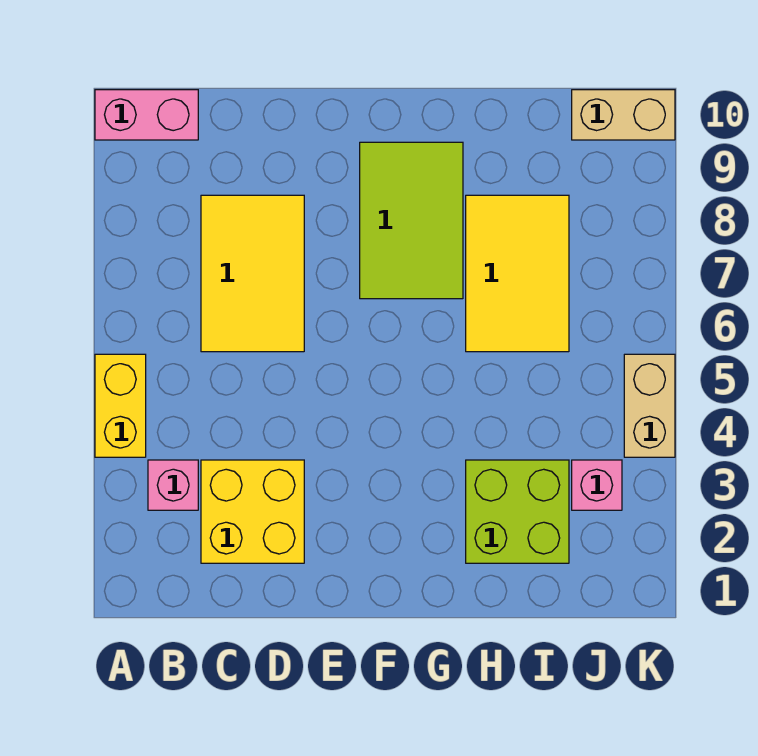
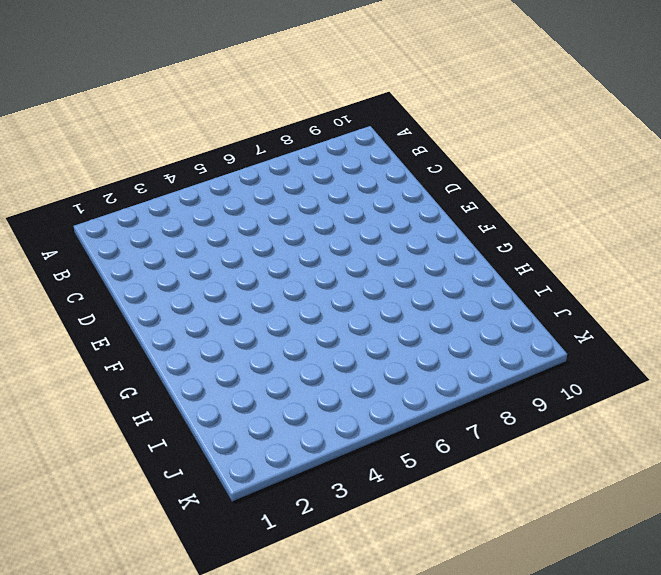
none -> yellow 1x2 brick [95,354,146,457]
none -> pink 1x2 brick [95,90,198,140]

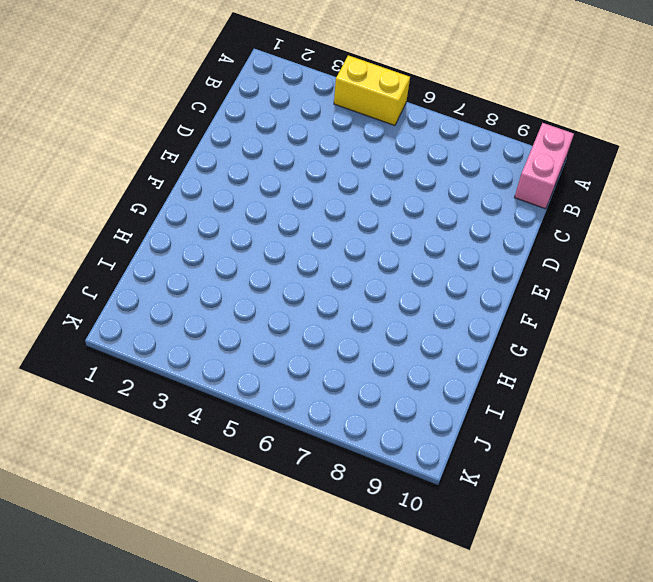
none -> pink 1x1 brick [148,460,198,510]
none -> yellow 2x2 brick [201,460,304,563]

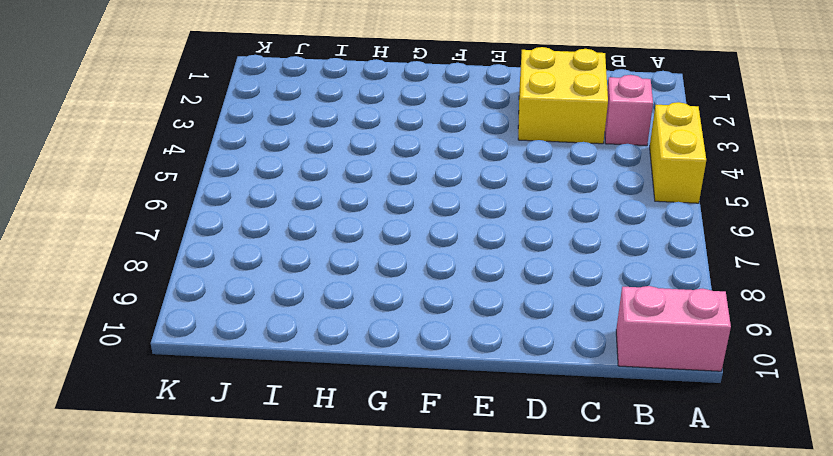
none -> yellow 2x3 tile [201,195,304,352]
none -> lime 2x3 tile [360,142,463,299]

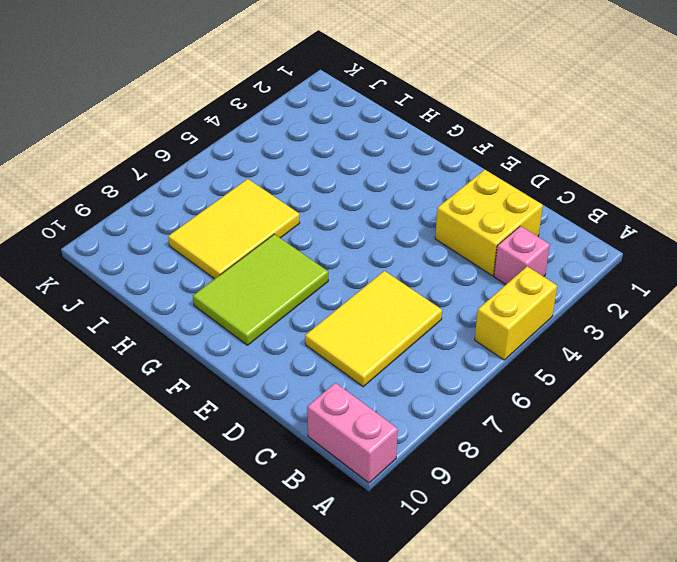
none -> lime 2x2 brick [466,460,569,563]
none -> pink 1x1 brick [572,460,622,510]

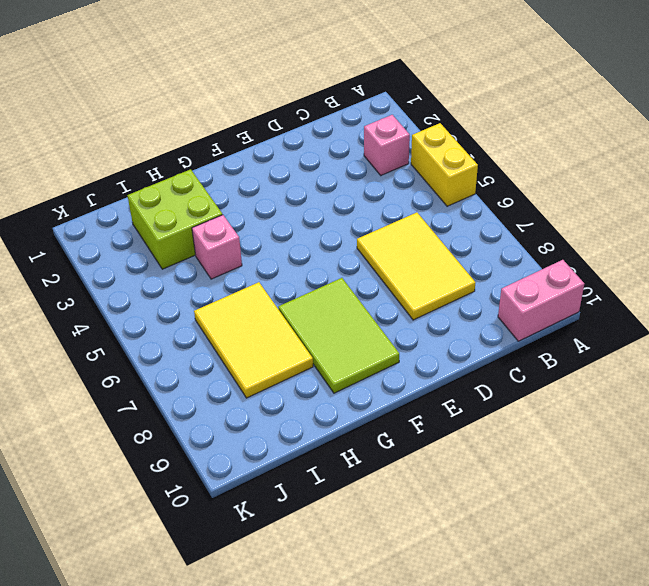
pink 1x1 brick [192,215,242,279] -> pink 1x1 brick moved to [572,460,622,510]
none -> yellow 2x2 brick [201,460,304,563]
none -> tan 1x2 brick [572,90,675,140]

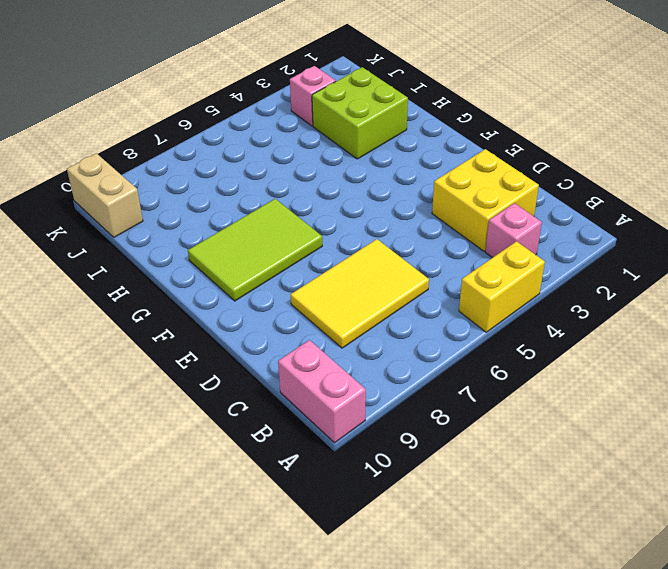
none -> yellow 2x3 tile [466,195,569,352]
none -> tan 1x2 brick [624,354,675,457]

